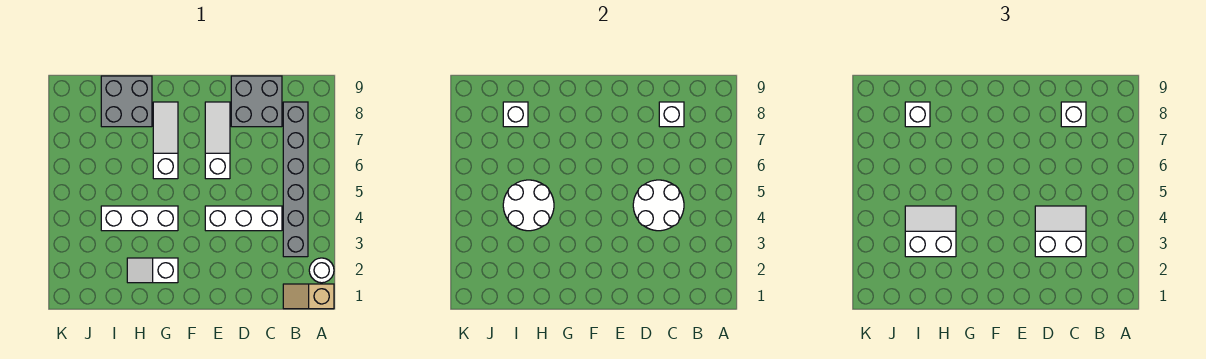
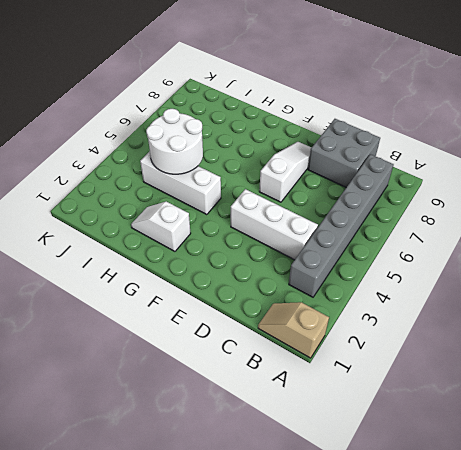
none -> white 1x1 round brick [309,258,334,283]
none -> white 1x3 slope [153,102,178,179]
none -> grey 2x2 brick [101,76,152,127]

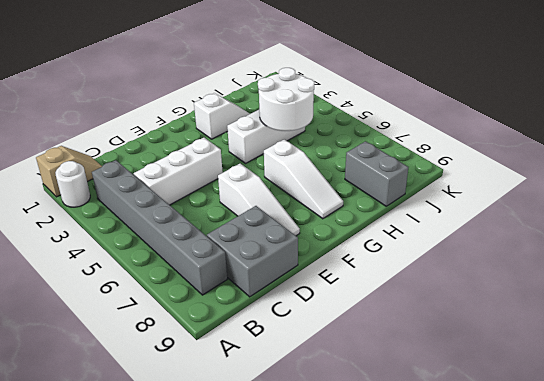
grey 1x2 brick [345,141,408,206] -> grey 2x2 brick [101,76,152,127]
none -> white 2x2 round brick [633,180,684,231]
none -> white 1x1 brick [659,102,684,127]
none -> white 1x1 brick [503,102,528,127]

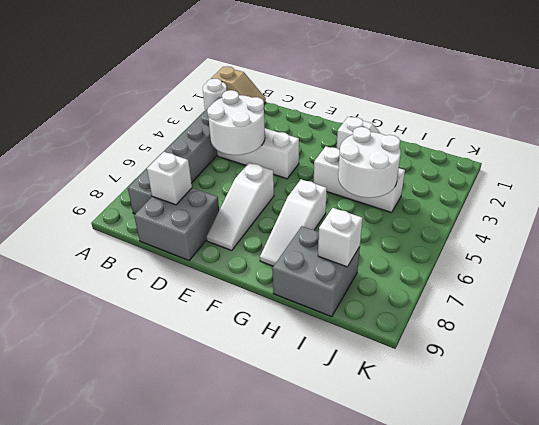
none -> white 2x2 slope [1035,206,1086,257]
none -> white 1x1 brick [1061,102,1086,127]
none -> white 2x2 slope [905,206,956,257]

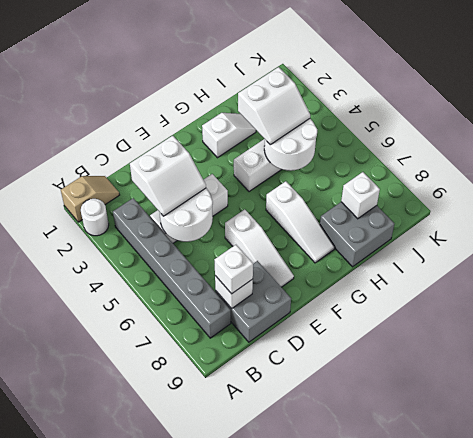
none -> white 1x1 brick [905,102,930,127]

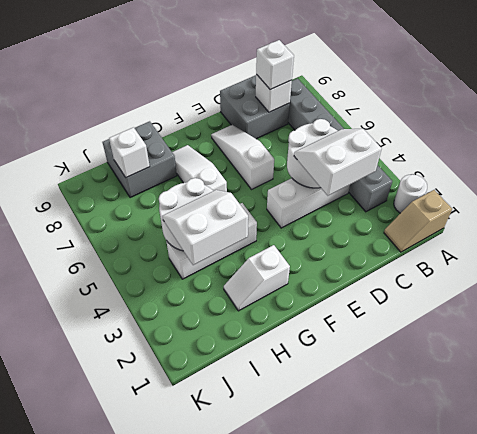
none -> white 1x1 brick [905,102,930,127]

